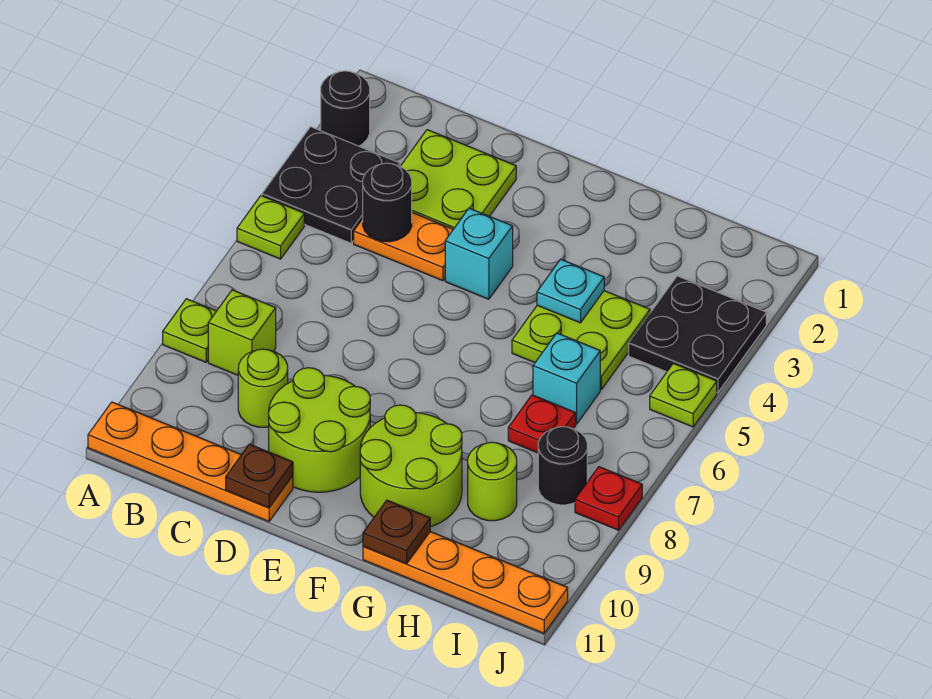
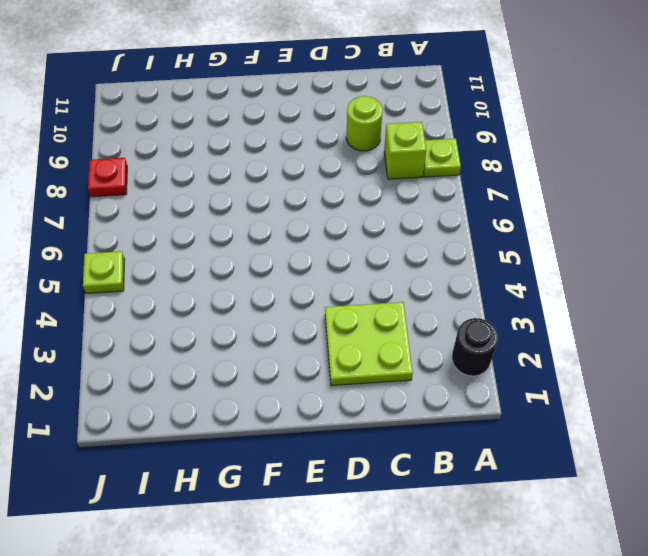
none -> black 2x2 plate [262,127,400,243]
none -> lime 1x1 plate [237,196,304,259]
none -> orange 1x4 plate [88,402,293,521]

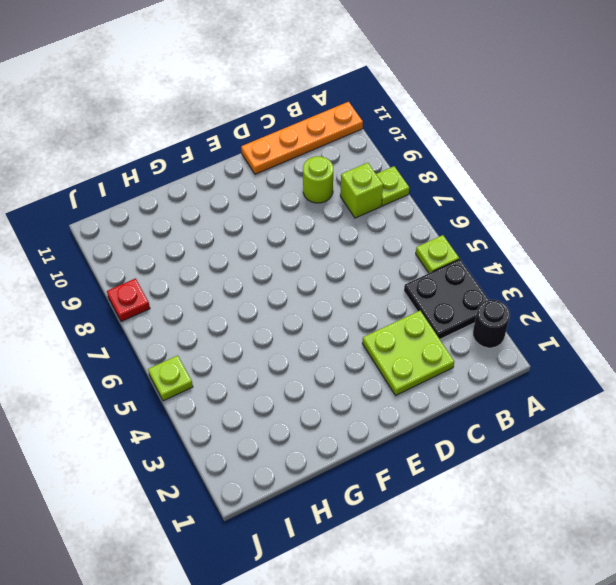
none -> orange 1x2 plate [354,213,453,281]
none -> lime 2x2 round brick [269,368,370,492]
none -> cyan 1x1 brick [445,208,513,299]

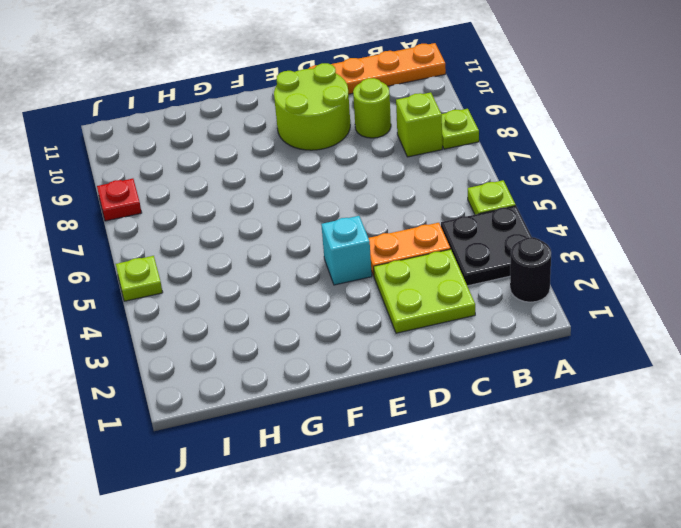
none -> lime 2x2 round brick [360,405,462,527]
none -> lime 2x2 plate [512,291,650,390]
none -> orange 1x4 plate [363,532,568,633]

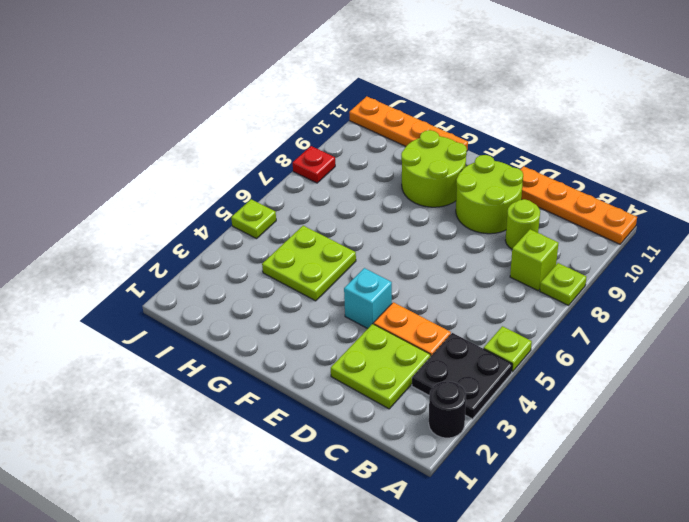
none -> cyan 1x1 brick [533,333,600,424]
none -> red 1x1 plate [508,395,576,453]
none -> lime 1x1 round brick [468,442,517,521]

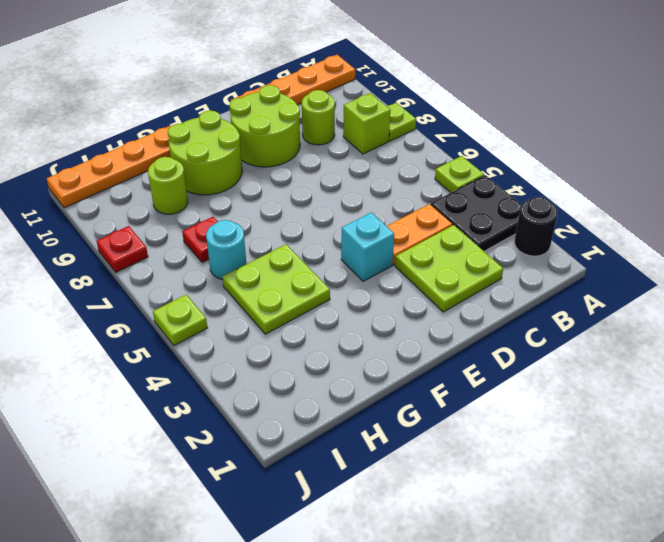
cyan 1x1 round brick [206,220,246,280] -> cyan 1x1 brick [533,333,600,424]
none -> black 2x2 plate [629,276,766,393]
none -> black 1x1 round brick [538,427,587,505]
none -> black 1x1 round brick [363,163,412,242]

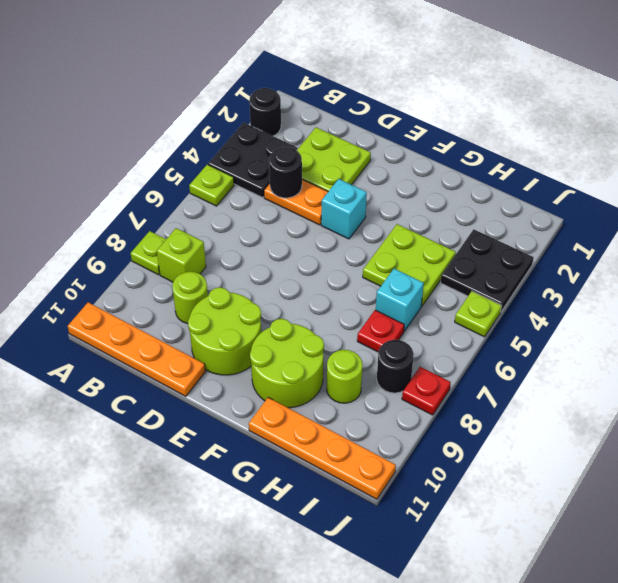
none -> brown 1x1 plate [226,444,293,508]
none -> cyan 1x1 plate [537,259,604,323]
none -> brown 1x1 plate [363,500,430,564]

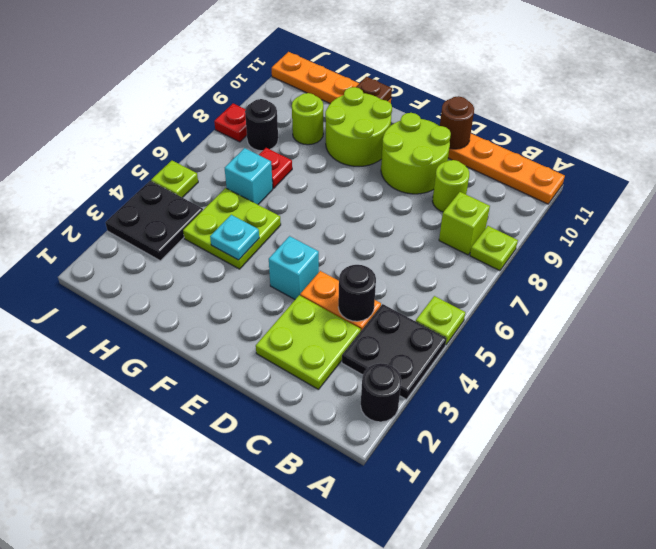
brown 1x1 round brick [440,96,474,149] -> brown 1x1 plate [226,444,293,508]

